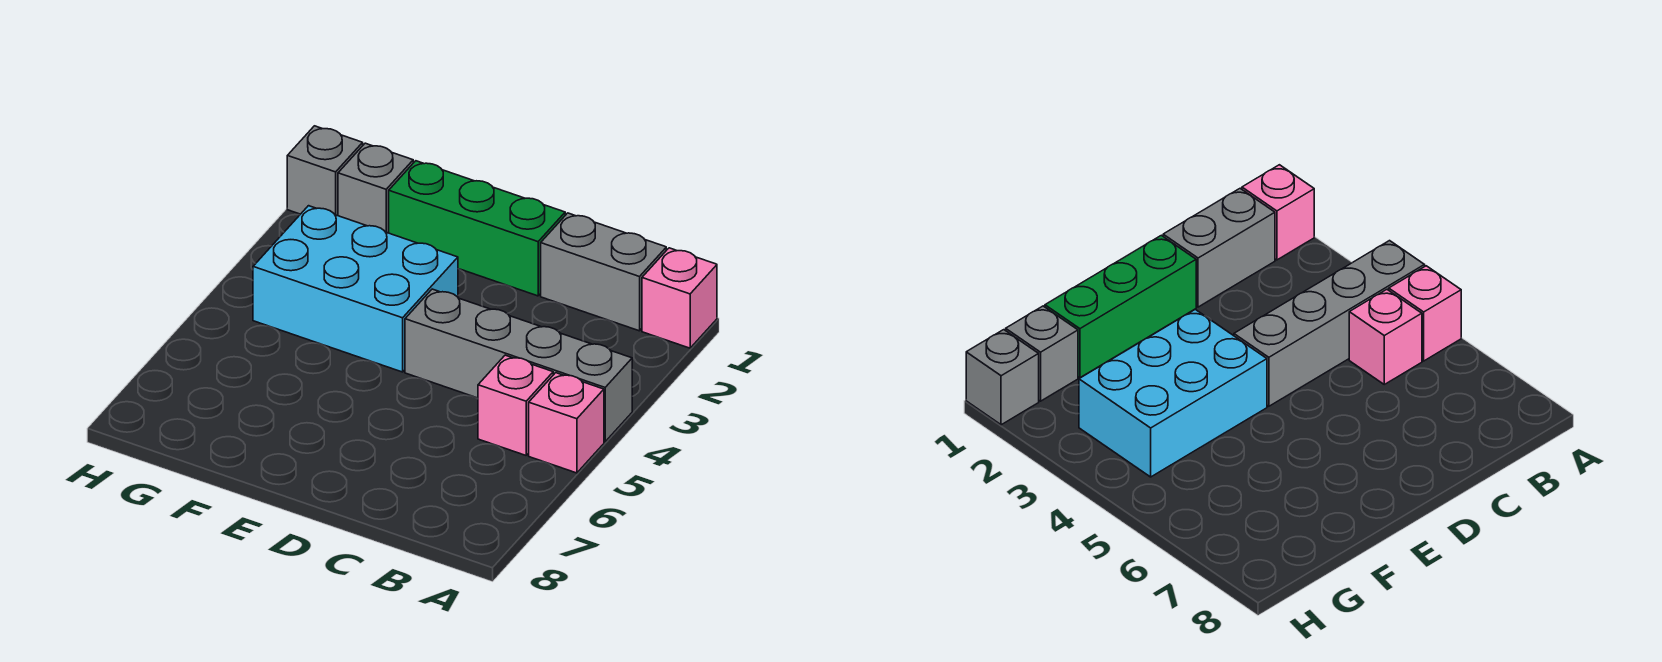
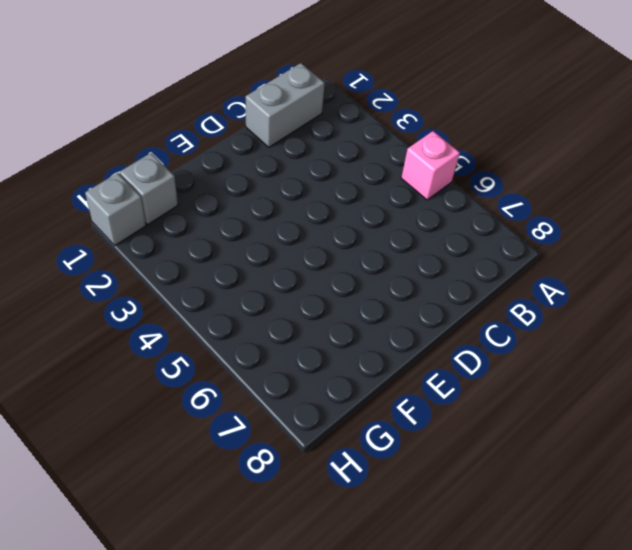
none -> pink 1x1 brick [642,248,717,348]
none -> grey 1x4 brick [405,289,632,442]

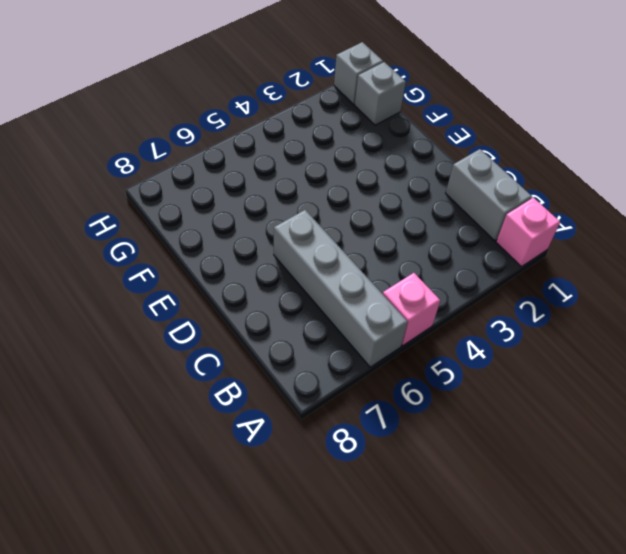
grey 1x4 brick [274,210,408,367] -> grey 1x4 brick moved to [405,289,632,442]
none -> pink 1x1 brick [478,355,553,455]
none -> green 1x3 brick [389,161,565,296]

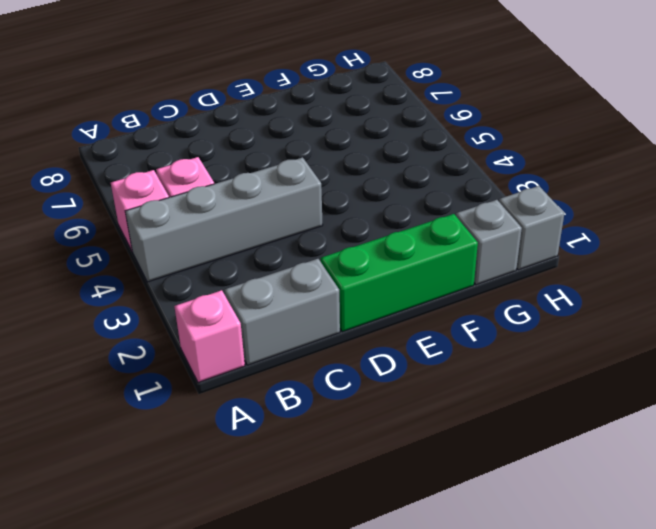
none -> cyan 2x3 brick [253,206,458,372]

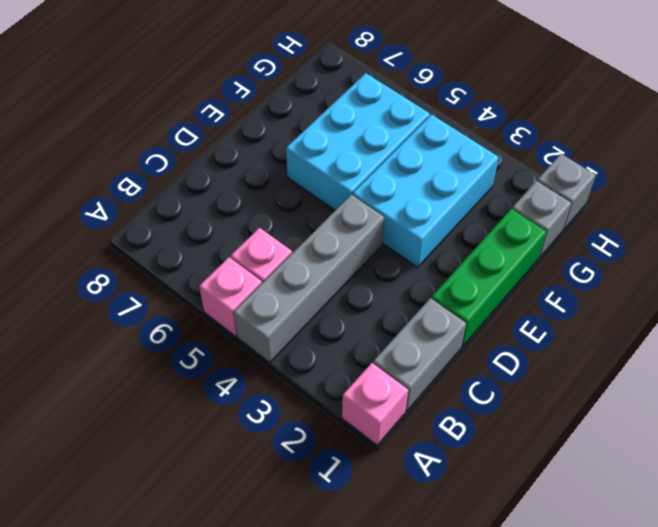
cyan 2x3 brick [286,73,430,210] -> none

